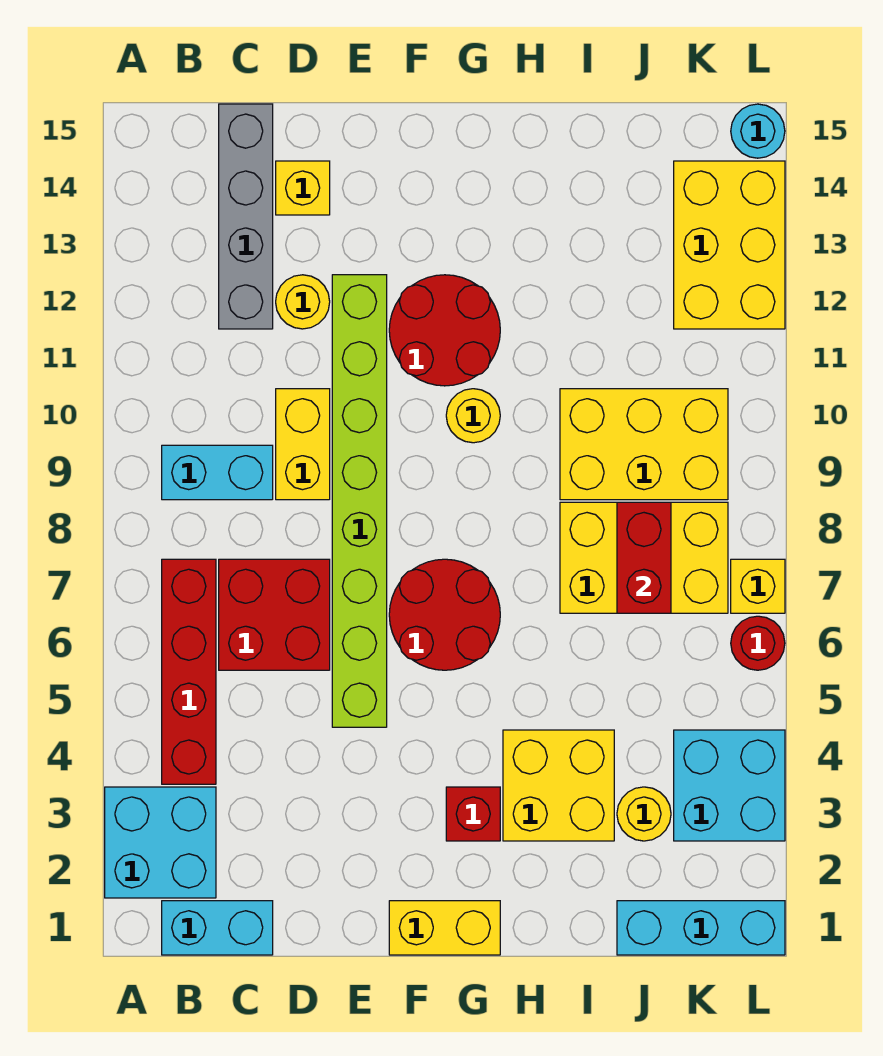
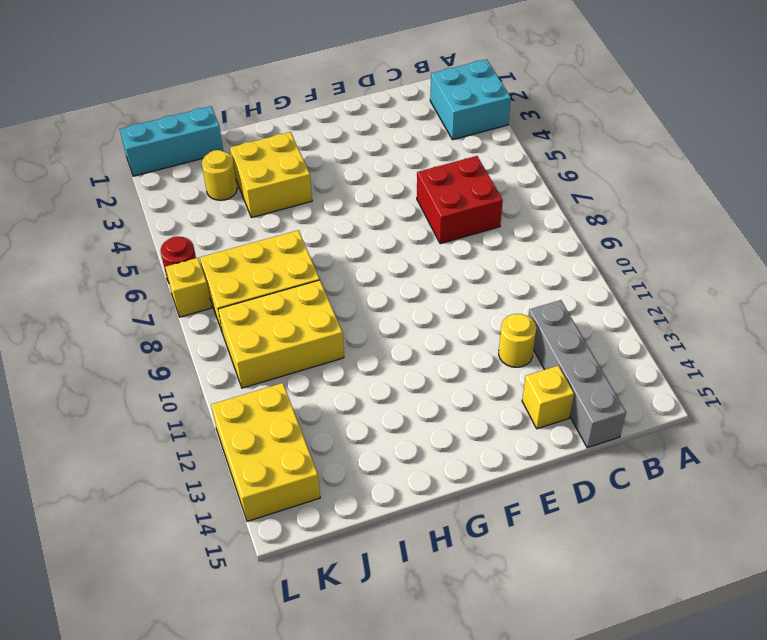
none -> cyan 1x2 brick [162,901,273,955]
none -> red 1x4 brick [162,559,216,784]
none -> cyan 1x2 brick [162,445,273,500]

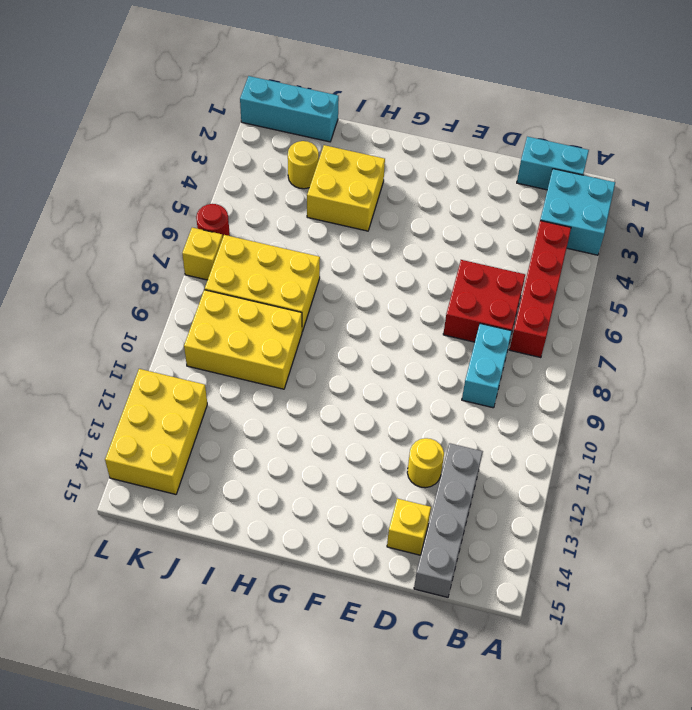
cyan 1x2 brick [462,324,512,408] -> cyan 1x2 brick turned to [162,445,273,500]
none -> yellow 1x2 brick [276,389,330,500]
none -> lime 1x8 brick [332,275,387,727]
none -> yellow 1x2 brick [389,901,500,955]

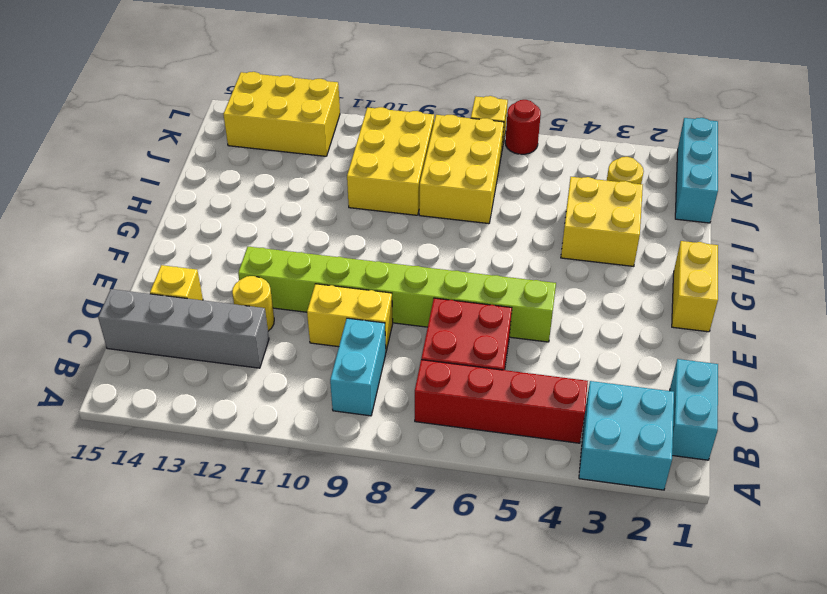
none -> red 2x2 round brick [389,559,500,670]
none -> red 2x2 round brick [389,275,500,386]
none -> red 1x1 brick [446,787,500,841]

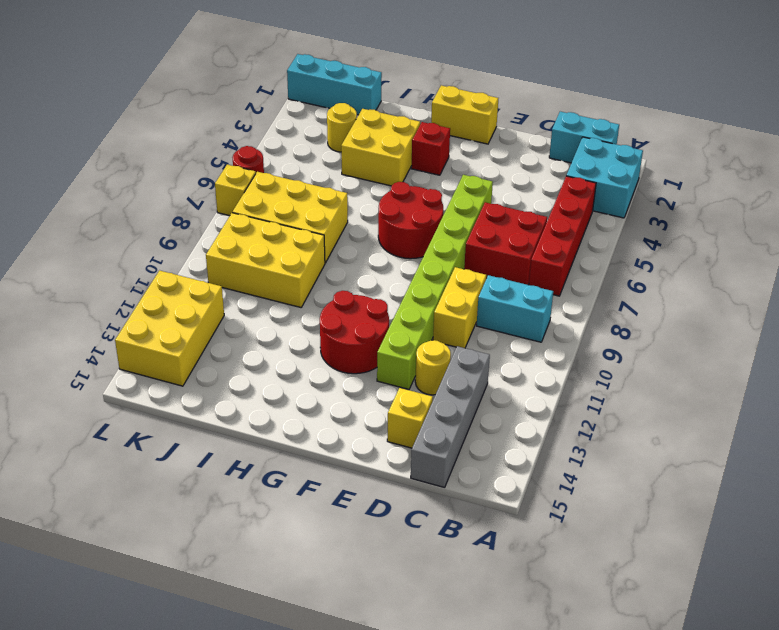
none -> yellow 1x1 round brick [446,389,500,443]
none -> cyan 2x2 brick [674,730,785,841]
none -> cyan 1x1 round brick [731,104,785,158]

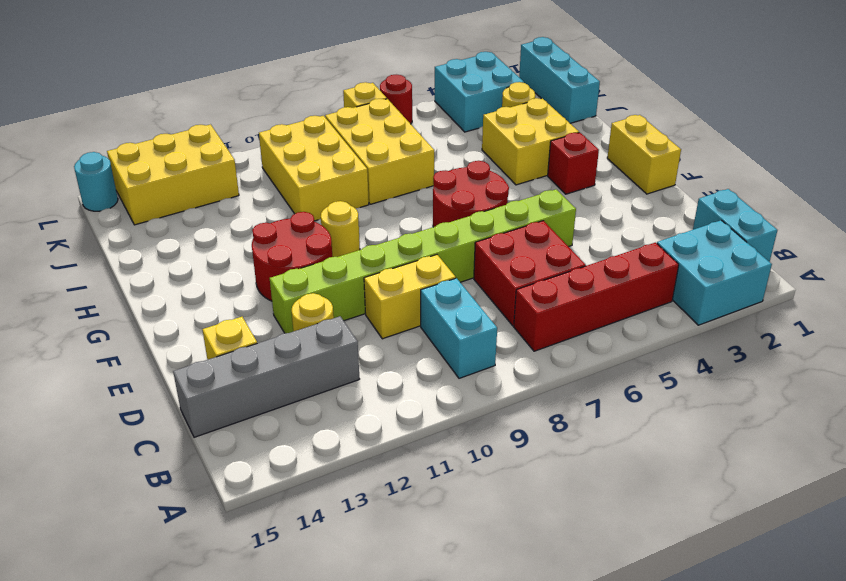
none -> red 1x2 brick [617,502,671,613]

